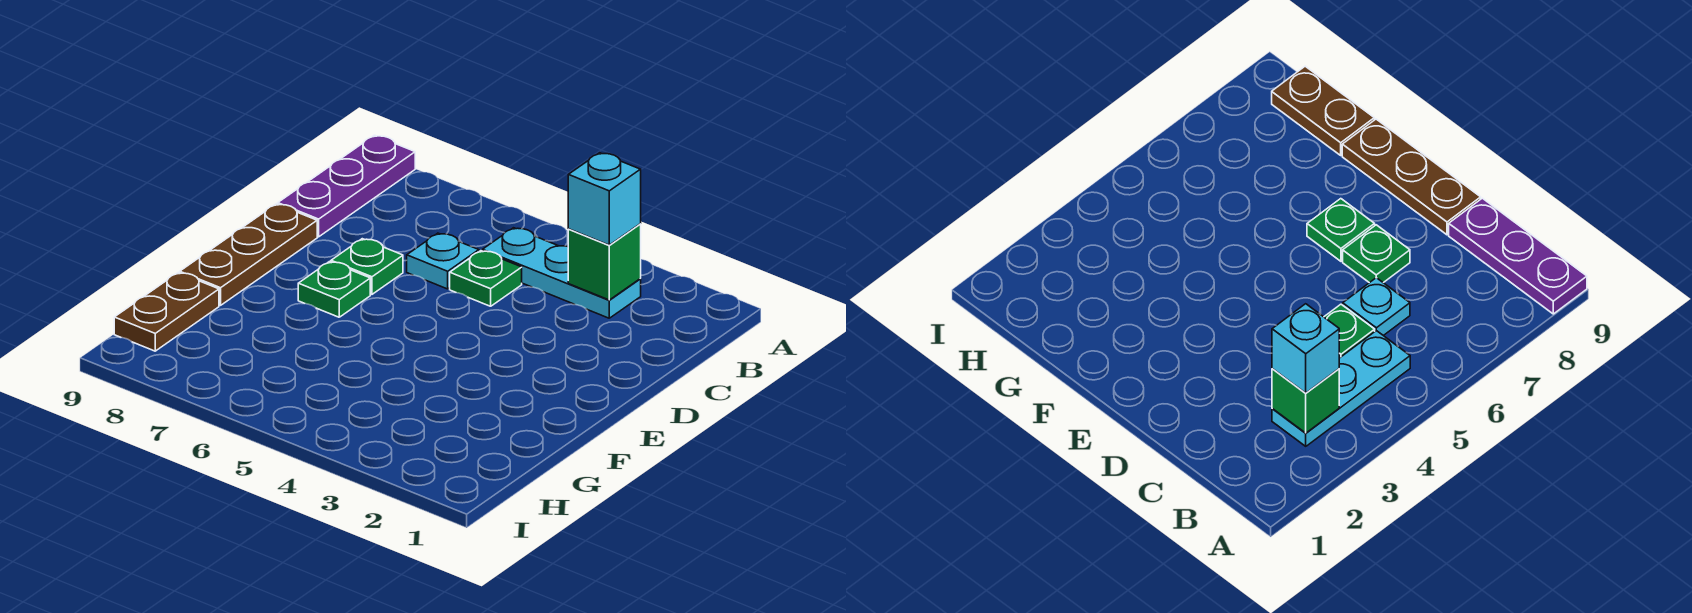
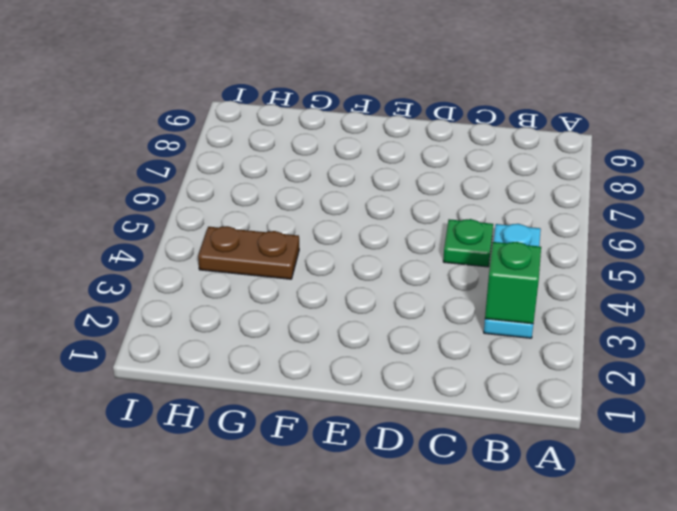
brown 1x2 plate [198,226,299,279] -> brown 1x2 plate moved to [114,273,219,351]
none -> purple 1x3 plate [278,135,415,237]
none -> cyan 1x1 plate [407,233,479,289]

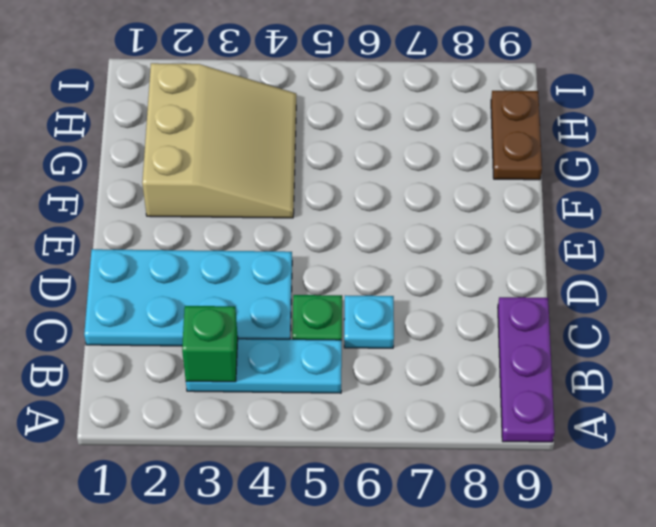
cyan 2x4 plate [84,249,292,346] -> none
tan 3x3 slope [142,63,296,218] -> none
none -> green 1x1 plate [331,239,403,294]
none -> brown 1x3 plate [180,204,317,305]

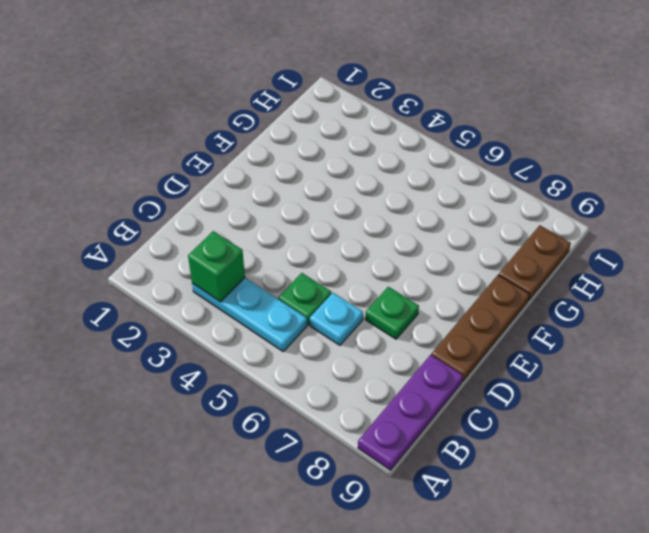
none -> green 1x1 plate [298,262,370,317]
none -> cyan 1x1 brick [568,153,641,245]

